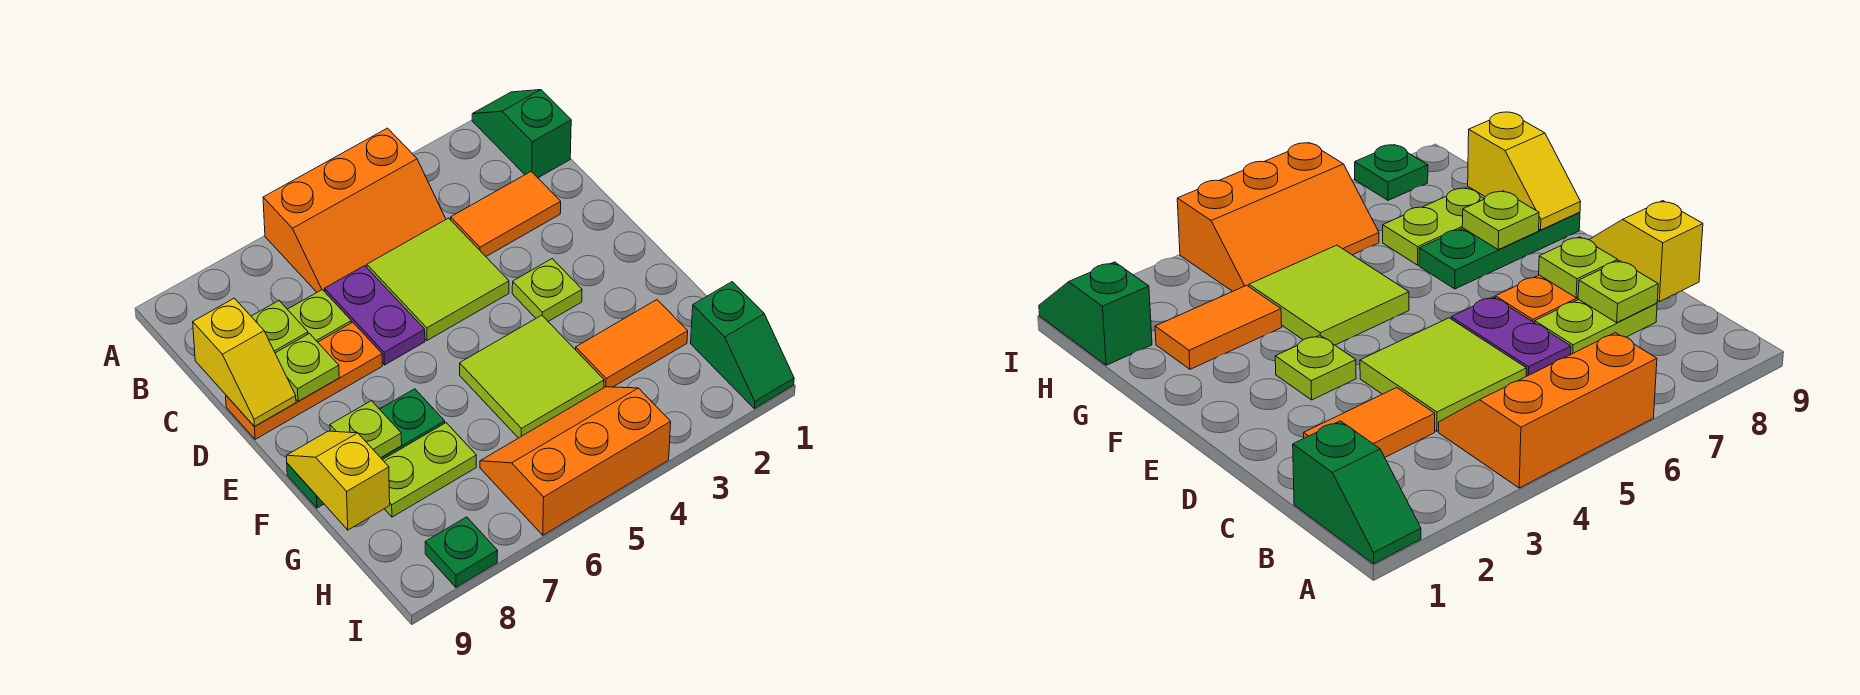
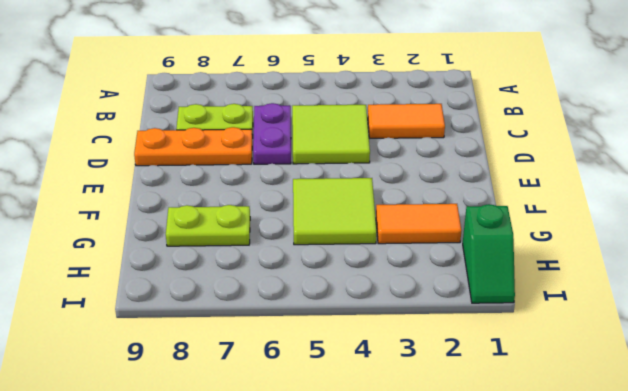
none -> green 1x2 slope [472,90,571,178]
none -> orange 2x3 slope [263,128,446,292]
none -> lime 1x1 plate [512,259,582,321]

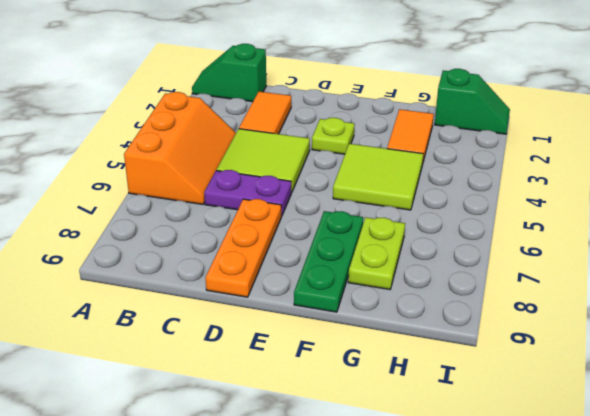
none -> lime 1x2 plate [288,290,351,342]
none -> orange 2x3 slope [480,387,671,535]
none -> green 1x1 plate [425,517,498,587]

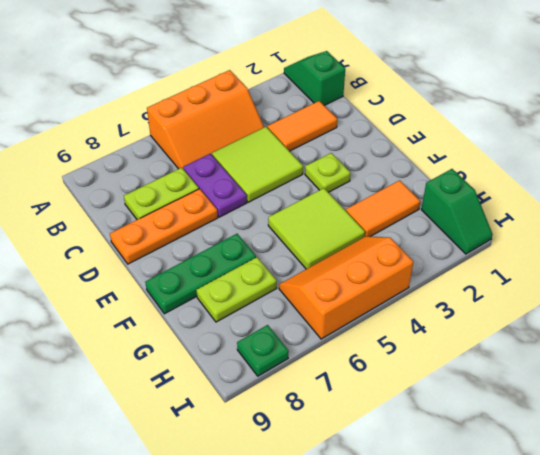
none -> lime 1x1 plate [251,301,308,353]
none -> yellow 1x2 slope [193,298,296,427]
none -> lime 1x1 plate [275,334,339,401]

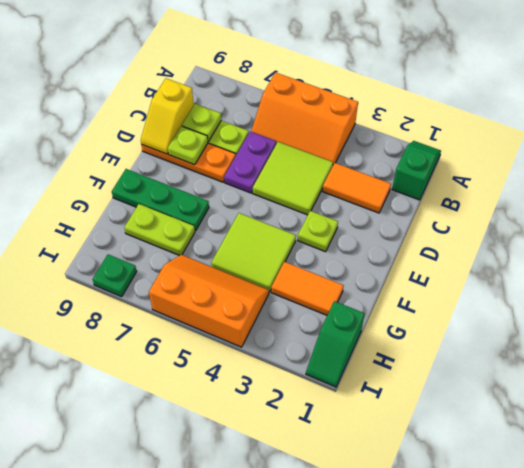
none -> lime 1x1 plate [330,401,402,458]
none -> yellow 1x2 slope [286,431,390,530]

